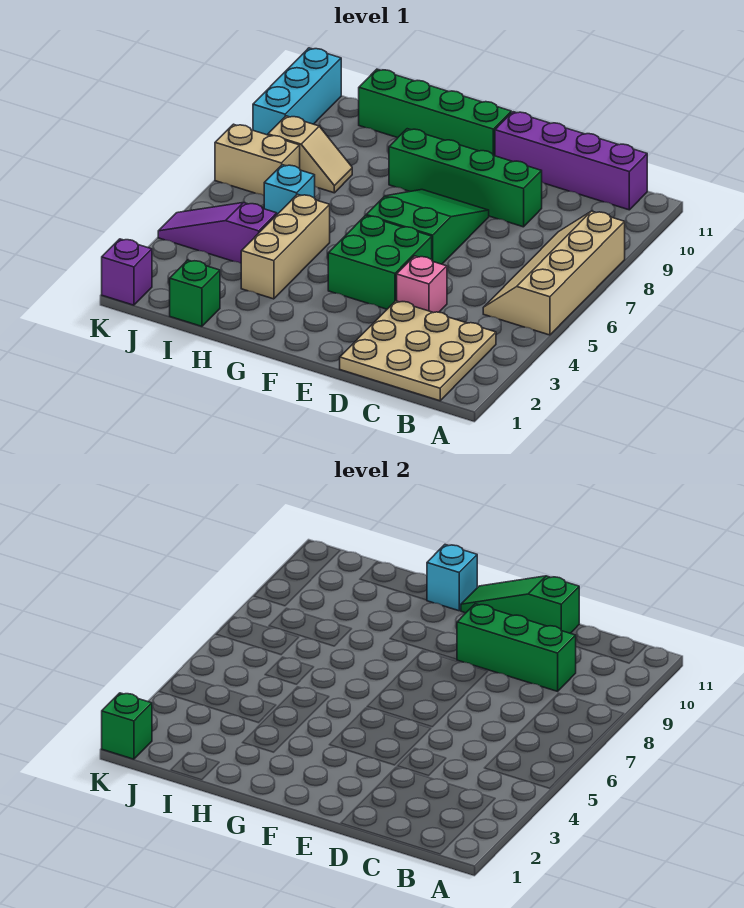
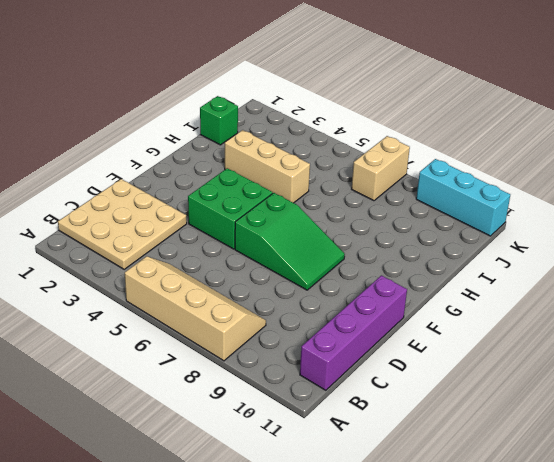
none -> pink 1x1 brick [397,256,447,313]
none -> green 1x4 brick [389,129,542,227]
none -> green 1x4 brick [359,69,511,156]

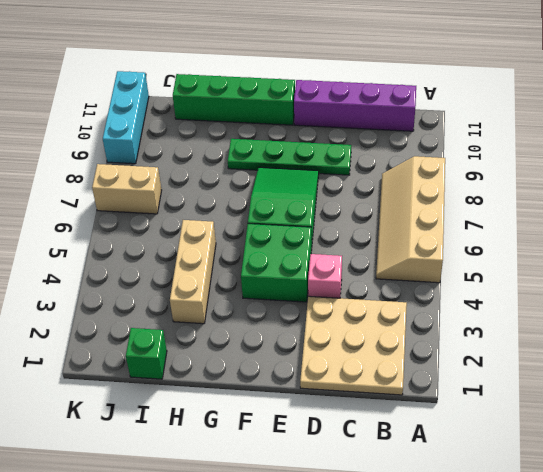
green 1x4 plate [228,139,351,175] -> green 1x4 brick [389,129,542,227]
none -> purple 1x3 slope [158,203,277,263]
none -> cyan 1x1 brick [264,165,315,214]
none -> tan 1x2 slope [268,116,352,193]

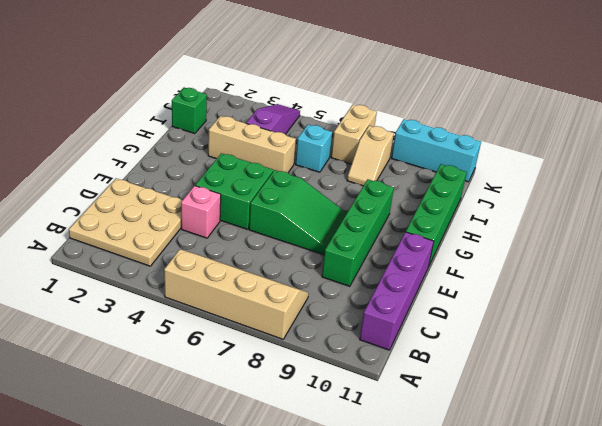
none -> purple 1x1 brick [102,239,152,305]
none -> green 1x3 brick [457,604,576,691]
none -> green 1x3 slope [461,576,579,633]

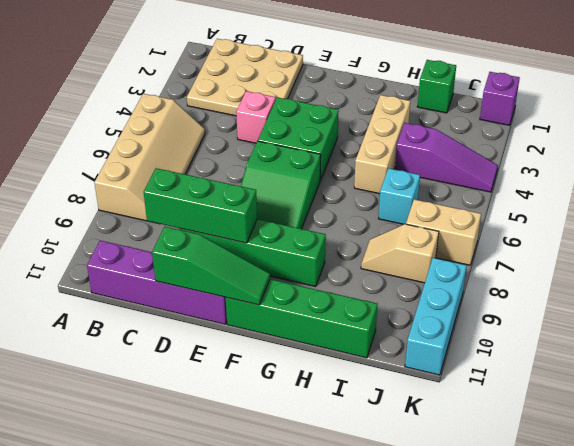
none -> cyan 1x1 brick [427,545,477,611]
none -> green 1x1 brick [102,693,152,759]

